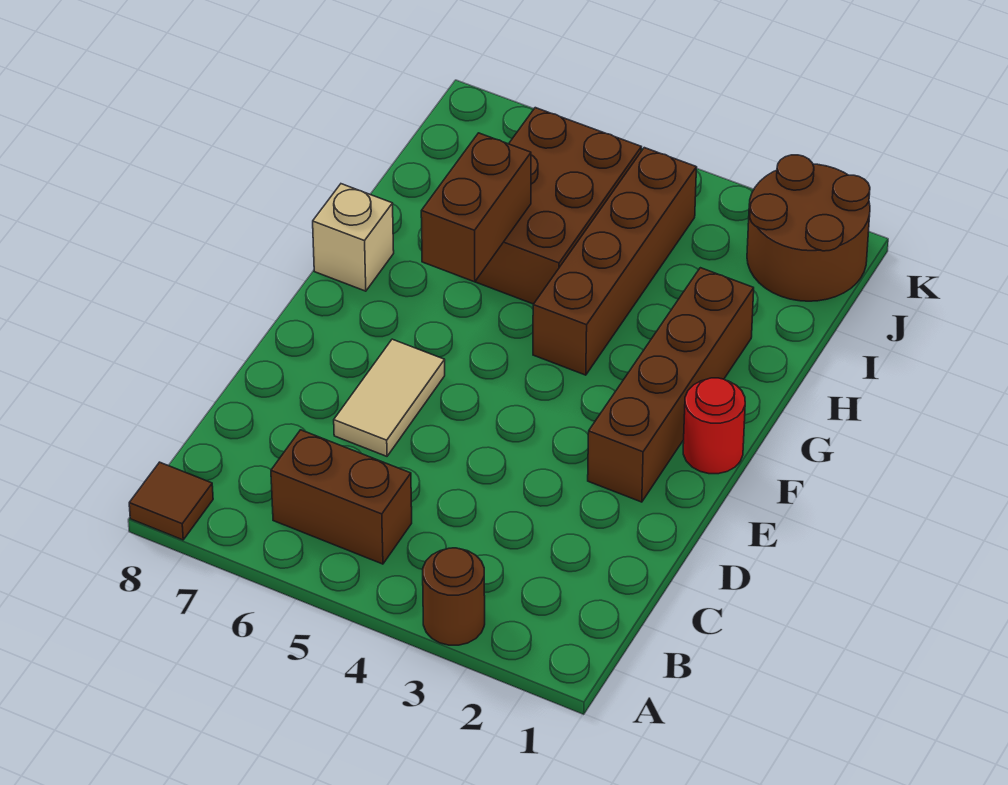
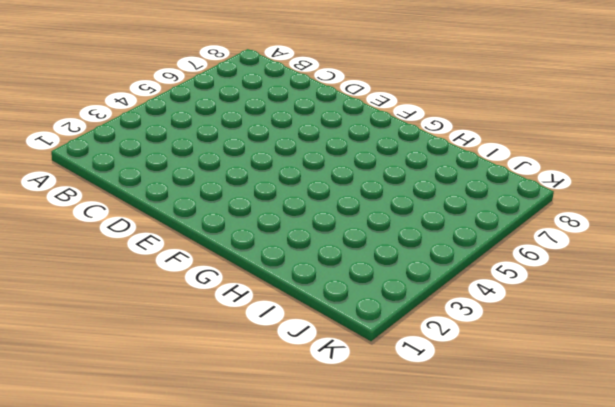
none -> brown 1x1 round brick [423,548,485,645]
none -> brown 1x1 tile [129,462,213,540]

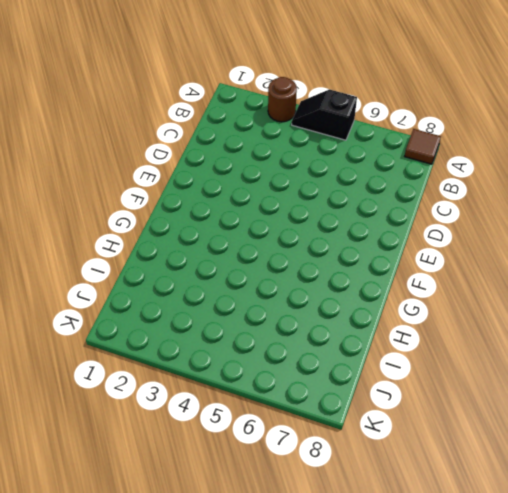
black 1x2 slope [292,90,357,140] -> none
none -> brown 1x2 brick [271,430,412,564]
none -> tan 1x2 tile [334,339,445,456]

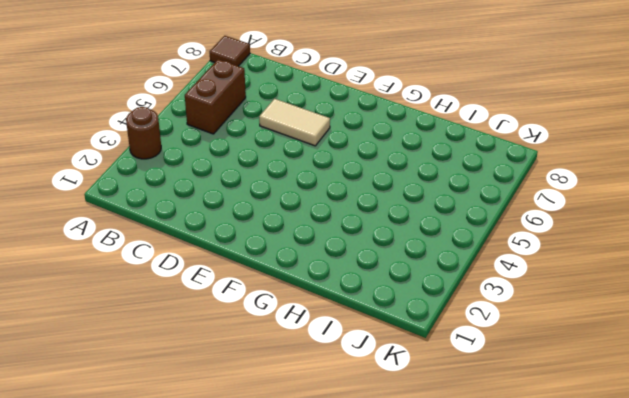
none -> brown 1x4 brick [588,268,754,502]
none -> red 1x1 round brick [683,378,745,474]

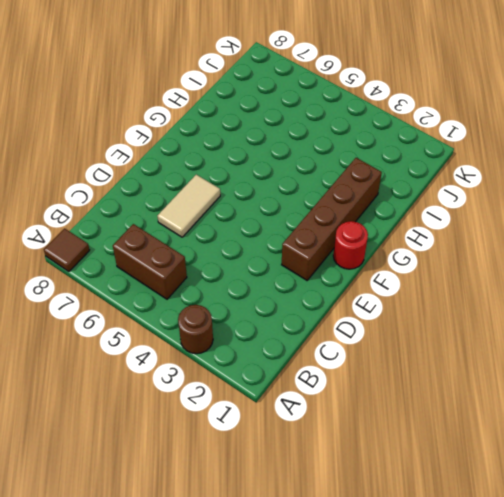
none -> brown 1x4 brick [533,148,697,375]
none -> tan 1x1 brick [313,184,394,291]

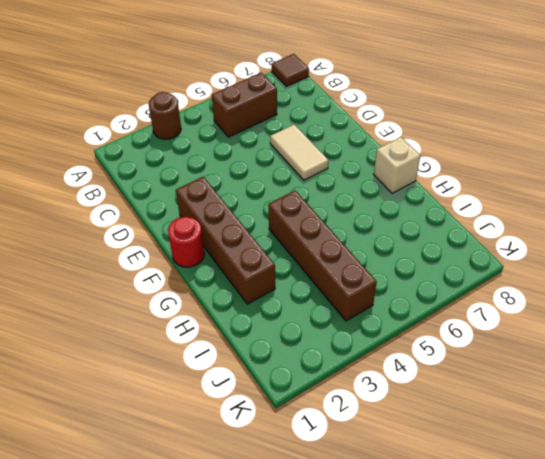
none -> brown 2x3 brick [475,108,641,304]
none -> brown 2x2 round brick [747,155,870,301]

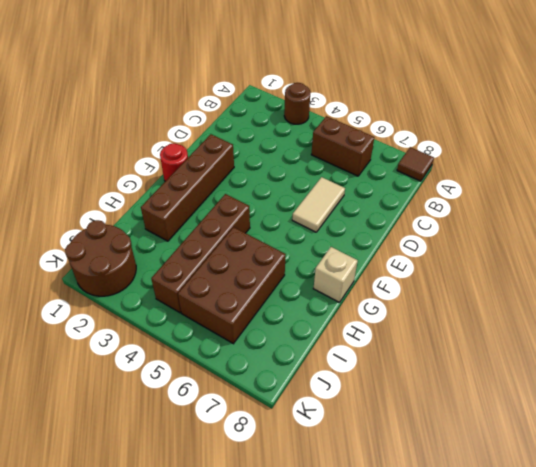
none -> brown 1x2 brick [421,133,531,282]

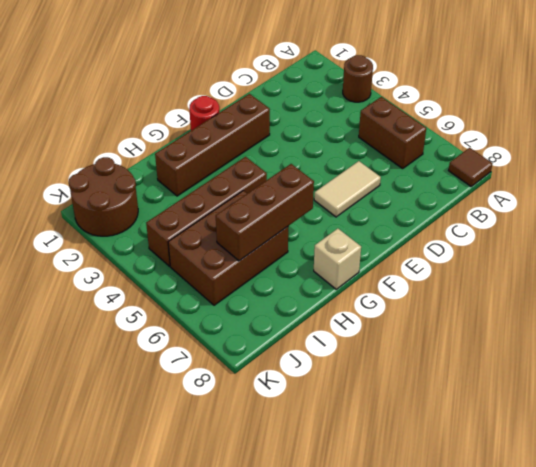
brown 1x3 brick [216,164,314,261] -> brown 1x2 brick [421,133,531,282]

